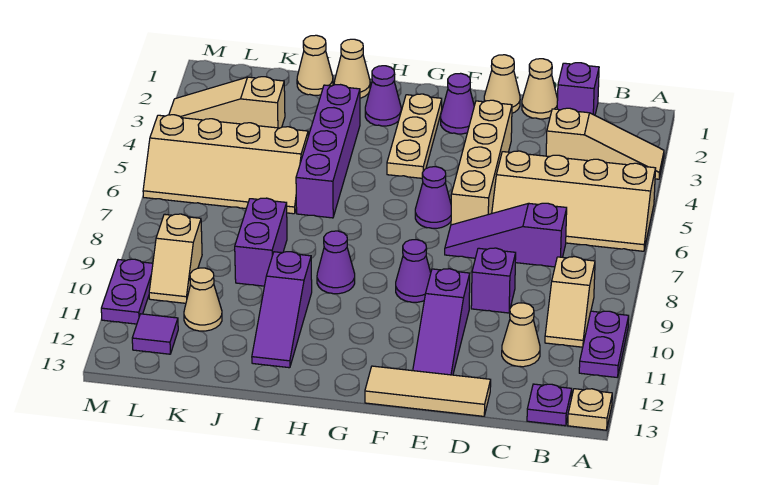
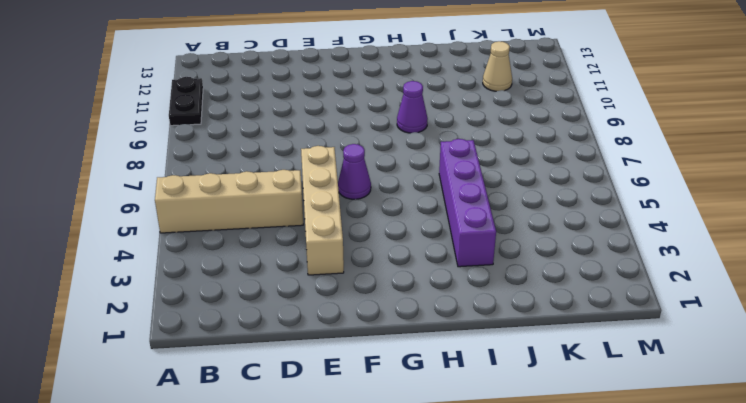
black 1x2 plate [169,77,203,126] -> purple 1x2 plate [579,311,629,377]
none -> tan 1x3 slope [546,108,664,179]
none -> tan 1x1 plate [568,389,612,430]
none -> tan 1x2 slope [545,257,595,347]
none -> purple 1x1 plate [527,384,572,426]

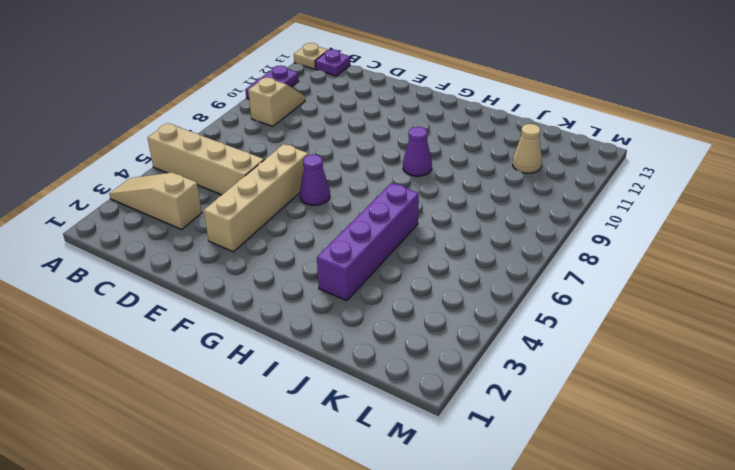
none -> purple 1x1 brick [557,63,599,115]
none -> purple 1x3 slope [445,203,567,267]
none -> tan 1x1 cone [502,303,540,367]
none -> tan 1x1 cone [522,59,558,119]

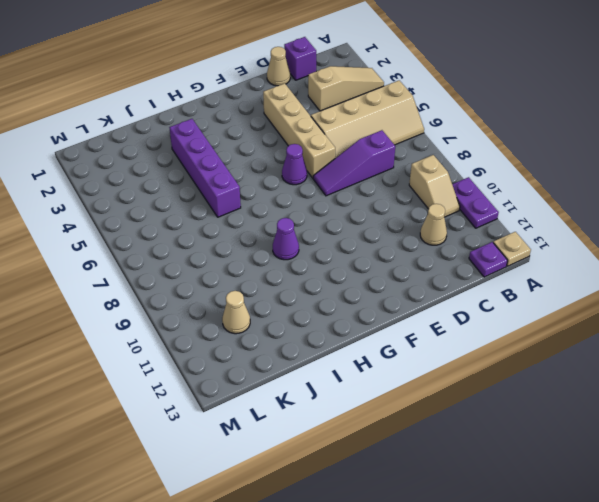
none -> purple 1x1 brick [471,248,516,313]
none -> tan 1x3 tile [365,366,491,416]
none -> tan 1x1 cone [484,55,520,113]
none -> purple 1x3 slope [413,269,470,375]

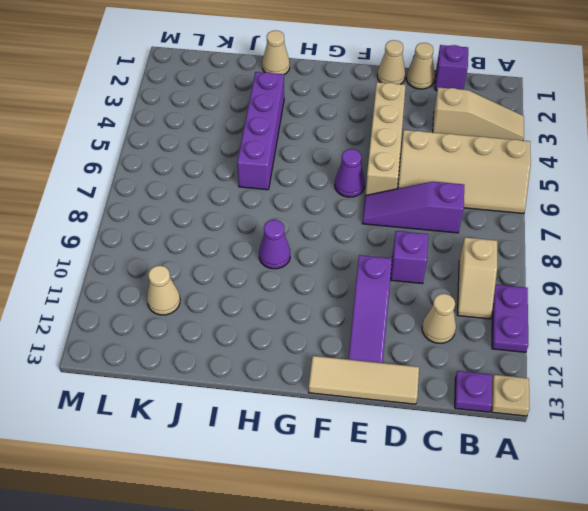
none -> purple 1x1 cone [441,73,474,134]
none -> purple 1x1 cone [396,240,431,302]
none -> tan 1x3 plate [387,94,442,178]
none -> purple 1x1 cone [365,66,401,126]

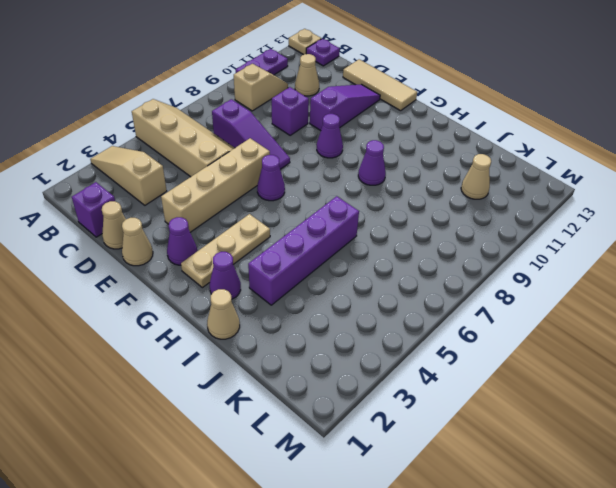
none -> purple 1x3 slope [252,252,312,368]
none -> tan 1x1 cone [297,35,333,95]
none -> tan 2x4 slope [143,115,308,214]
none -> purple 1x2 brick [235,198,287,286]

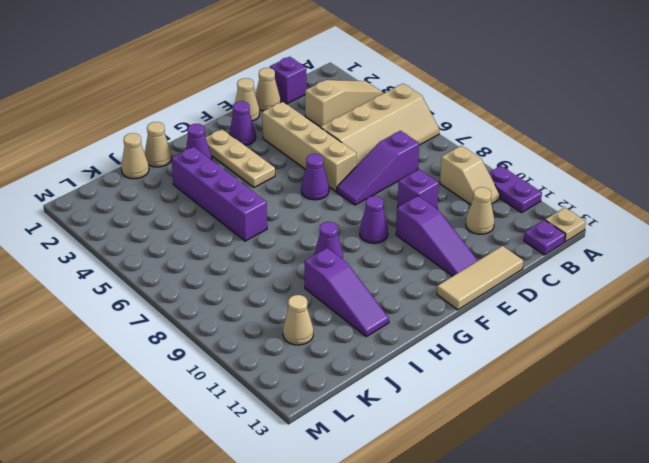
none -> tan 2x4 slope [143,115,308,214]
none -> purple 1x2 brick [235,198,287,286]
none -> tan 1x3 slope [169,77,285,128]
none -> tan 1x2 slope [149,214,202,303]

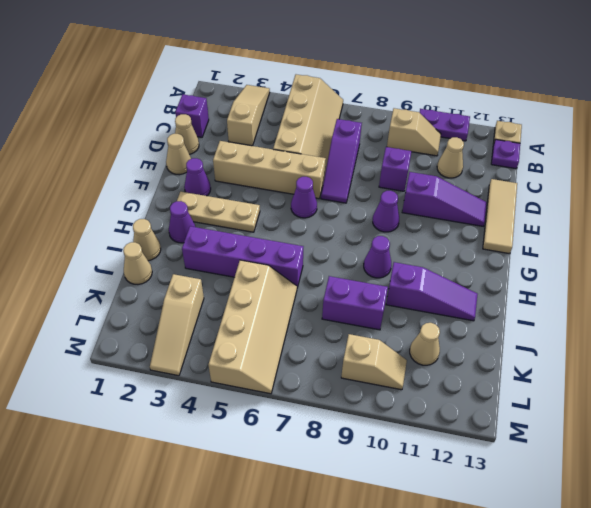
none -> purple 1x1 tile [132,314,178,354]
none -> purple 1x2 plate [101,259,153,324]

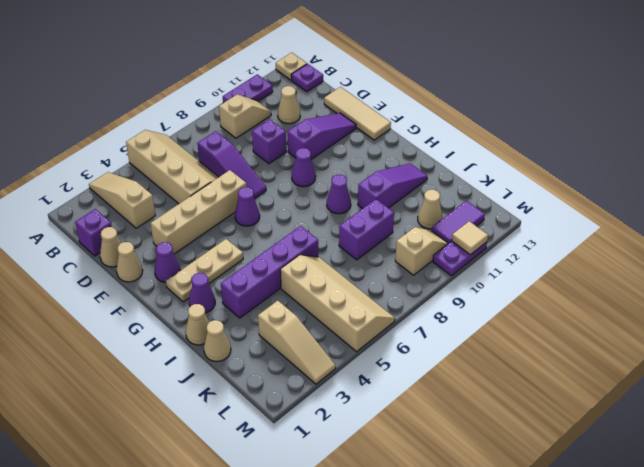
purple 1x2 tile [432,201,485,243] -> purple 1x1 tile [132,314,178,354]
tan 1x1 tile [452,221,488,255] -> none

